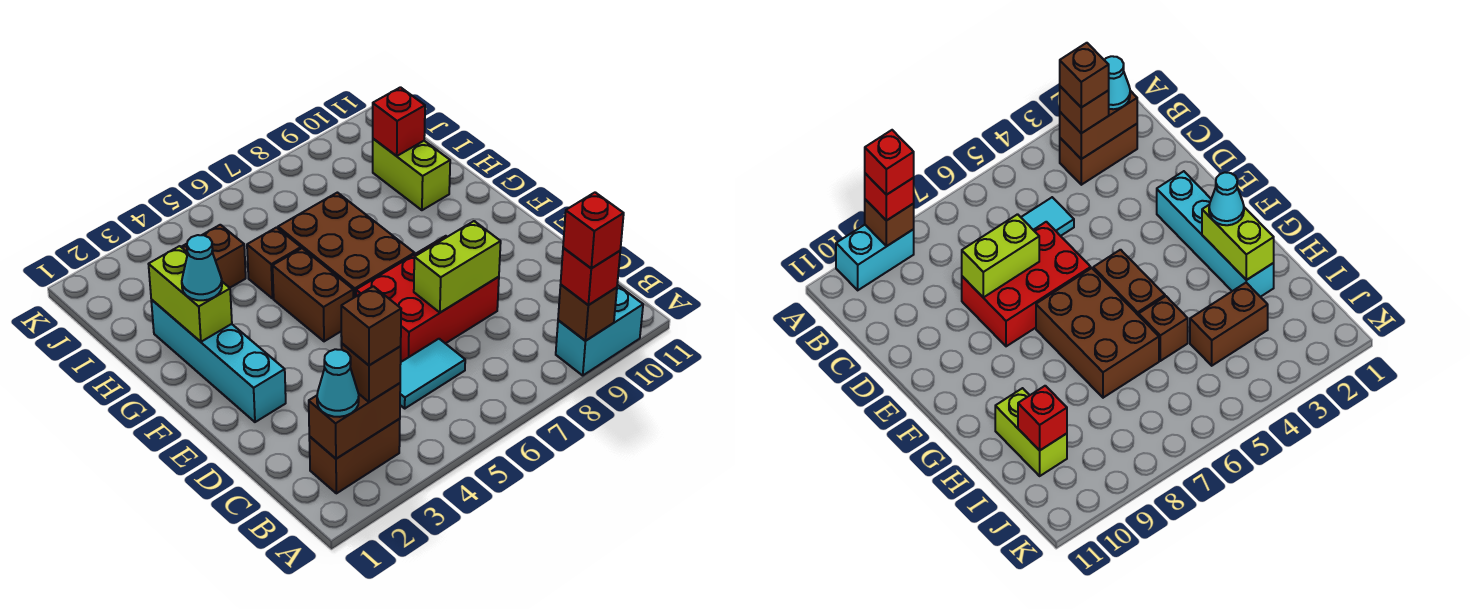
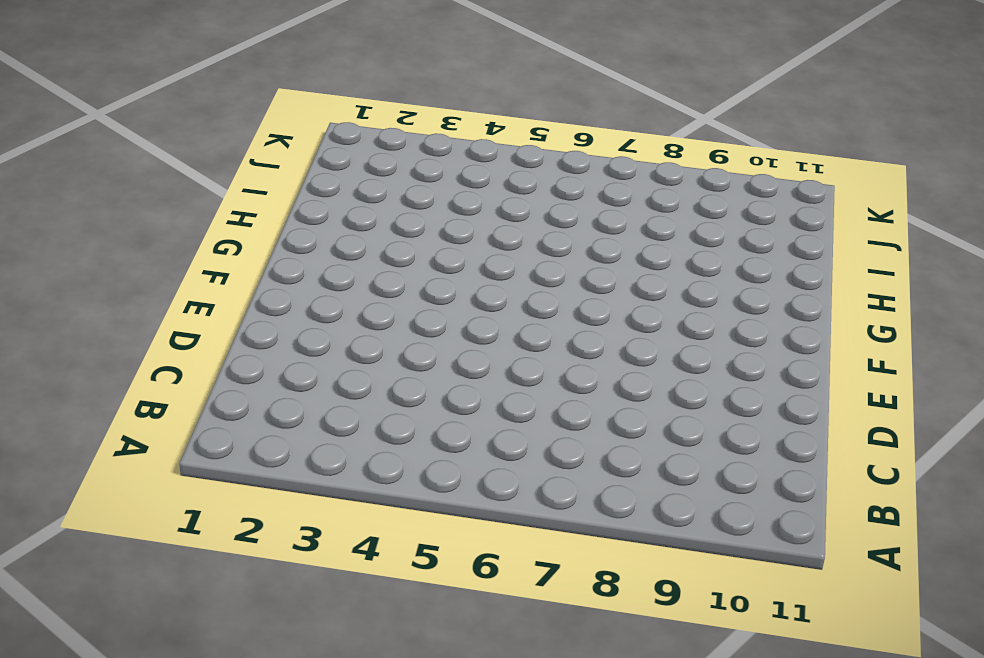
none -> cyan 1x2 brick [556,285,643,375]
none -> brown 1x2 brick [309,419,400,493]
none -> cyan 1x2 tile [400,339,465,408]

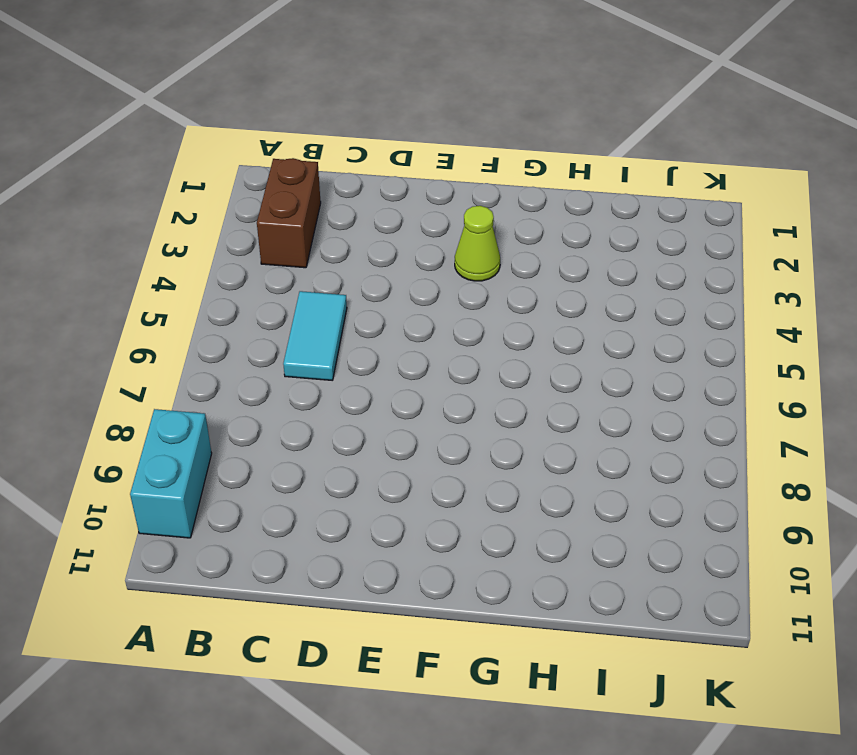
lime 1x1 cone [455,206,500,281] -> none
none -> red 2x3 brick [356,236,499,361]
none -> cyan 1x4 brick [151,300,286,422]
none -> brown 1x2 brick [273,248,353,341]

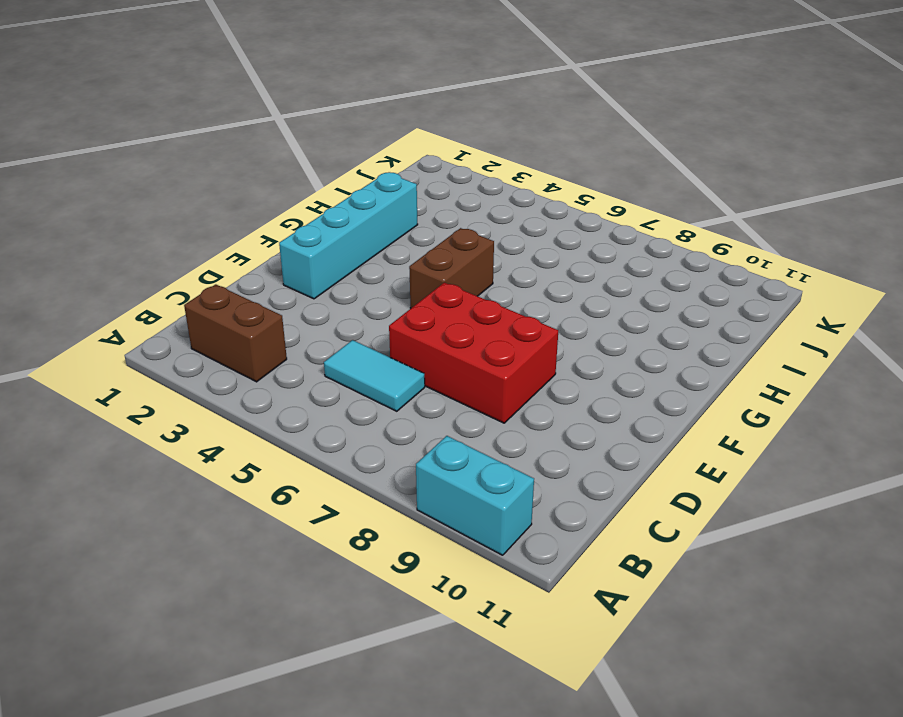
none -> brown 2x3 brick [278,193,414,298]
none -> brown 1x1 brick [247,228,301,299]
none -> lime 1x2 brick [373,139,450,210]

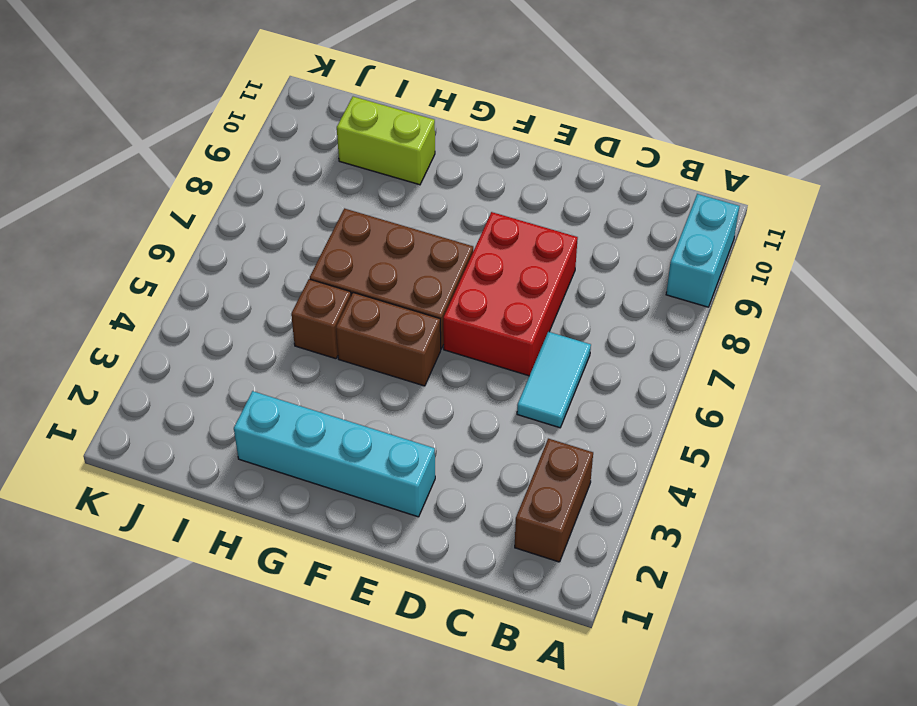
none -> brown 1x2 brick [182,225,246,288]
none -> brown 1x1 brick [558,285,617,341]
none -> brown 1x2 brick [309,383,400,459]

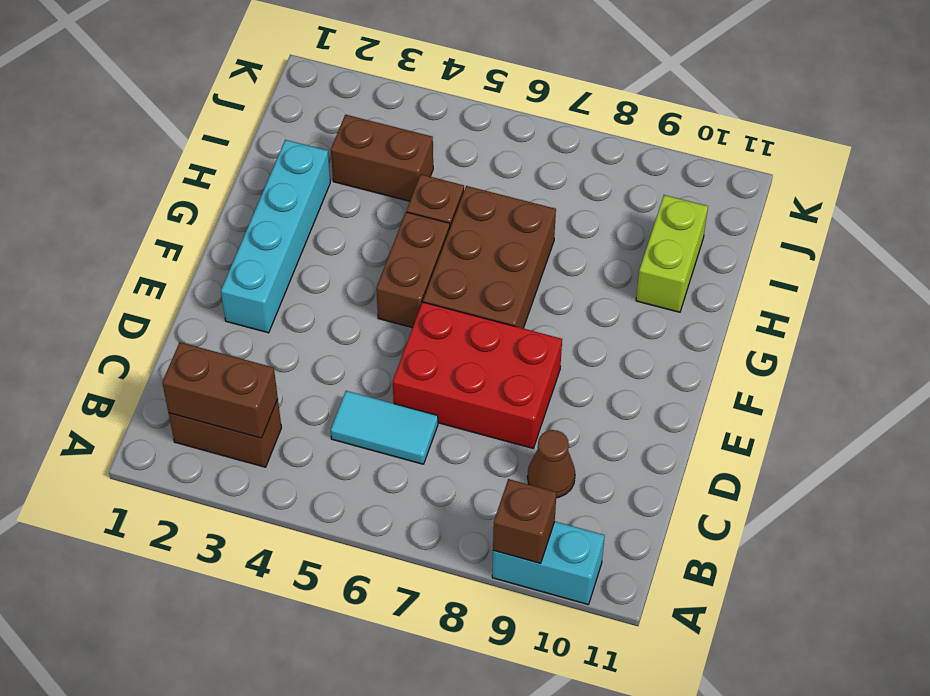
brown 1x1 cone [527,430,575,498] -> none
none -> lime 1x2 brick [414,221,501,313]
none -> lime 1x2 brick [149,246,232,342]
none -> red 1x1 brick [373,87,425,156]

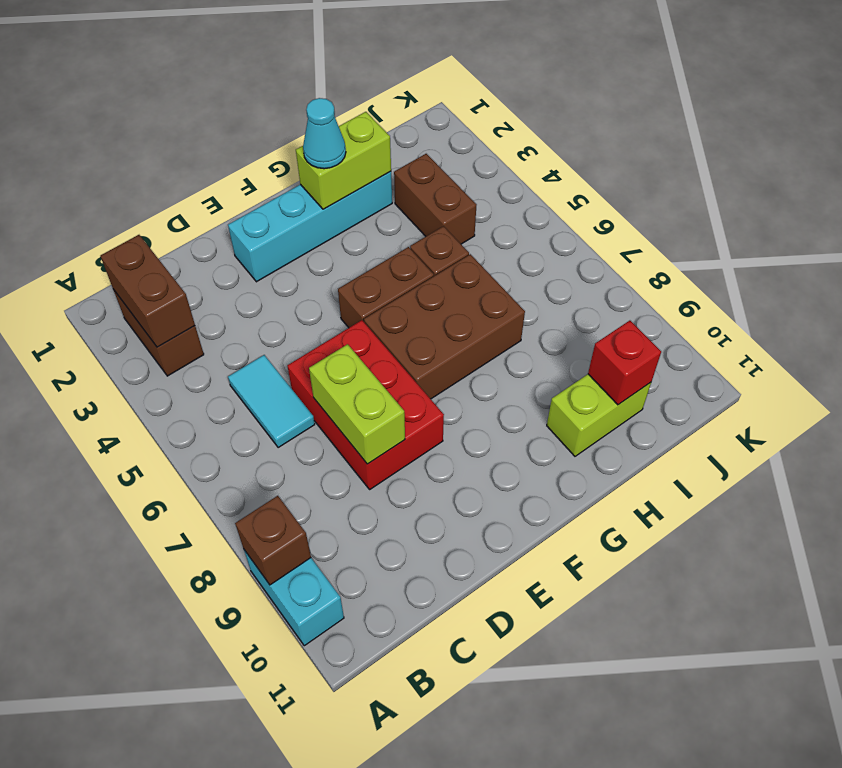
none -> red 1x1 brick [561,248,620,305]
none -> cyan 1x1 cone [317,349,359,417]
none -> brown 1x1 brick [342,344,401,402]

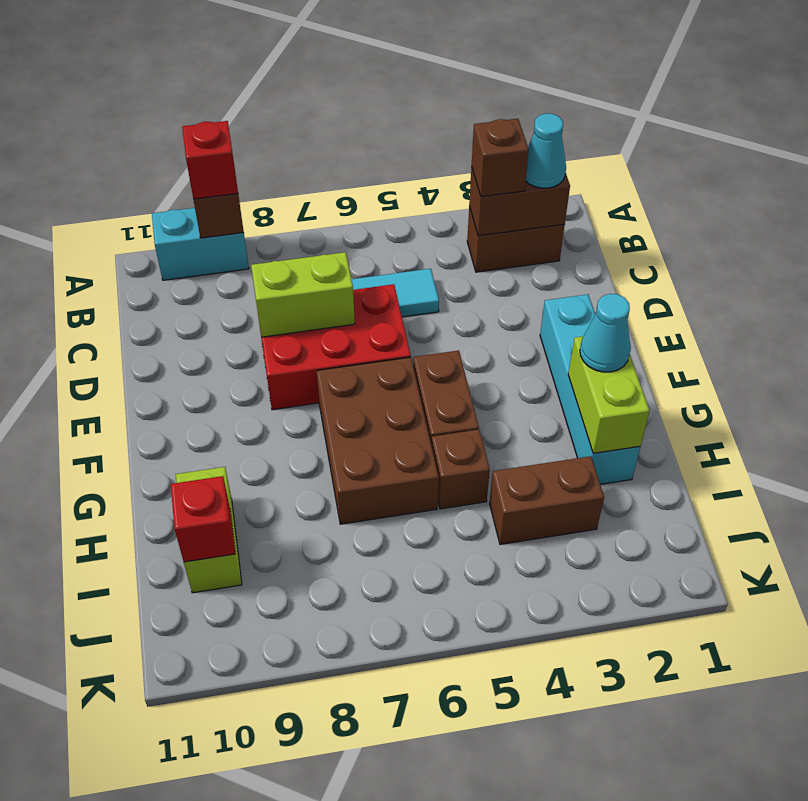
none -> red 1x1 brick [563,192,624,268]
none -> brown 1x1 brick [341,286,401,365]

